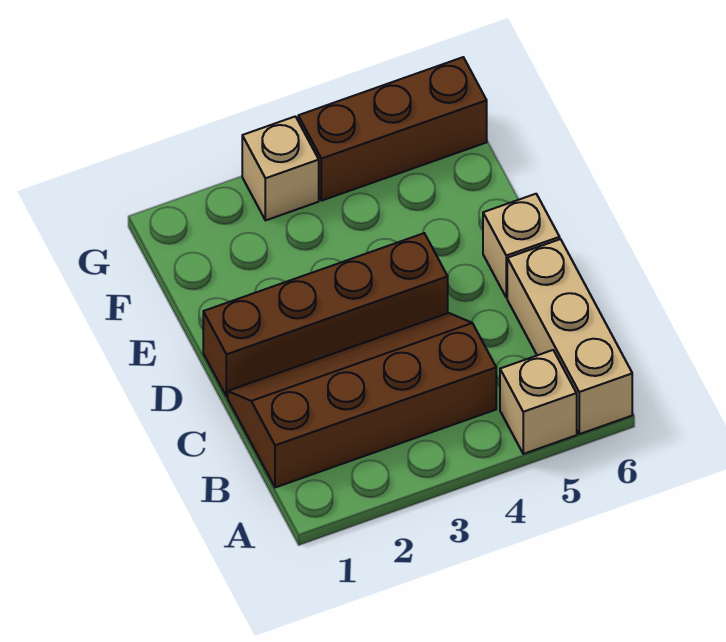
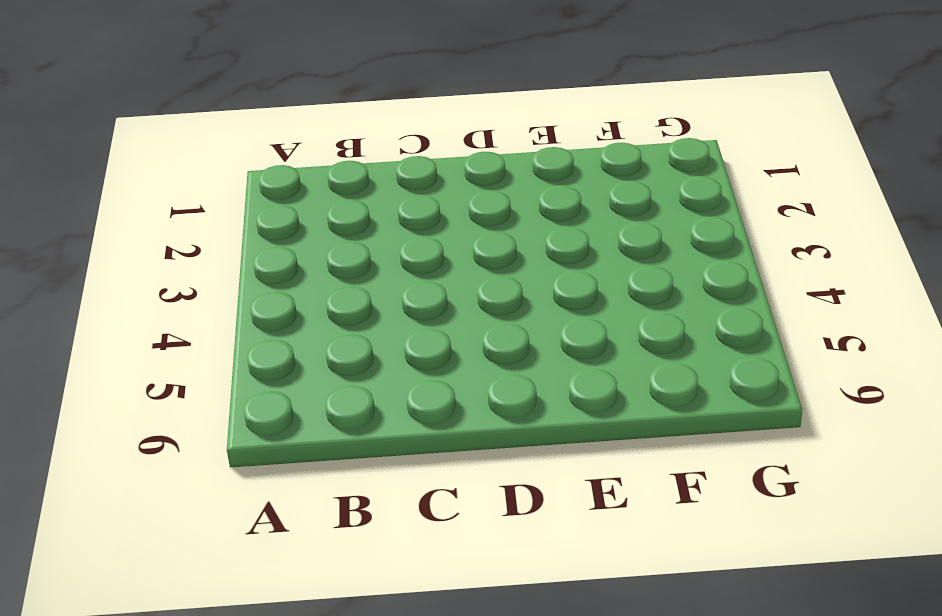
none -> tan 1x1 brick [500,350,577,454]
none -> tan 1x3 brick [507,239,632,434]

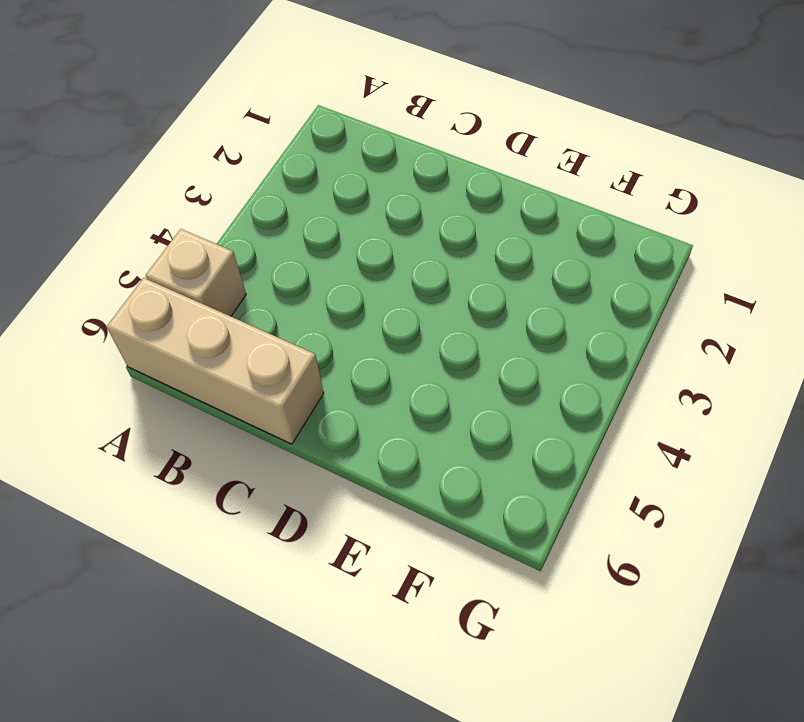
none -> brown 2x4 slope [228,313,496,488]
none -> brown 1x4 brick [203,233,448,396]

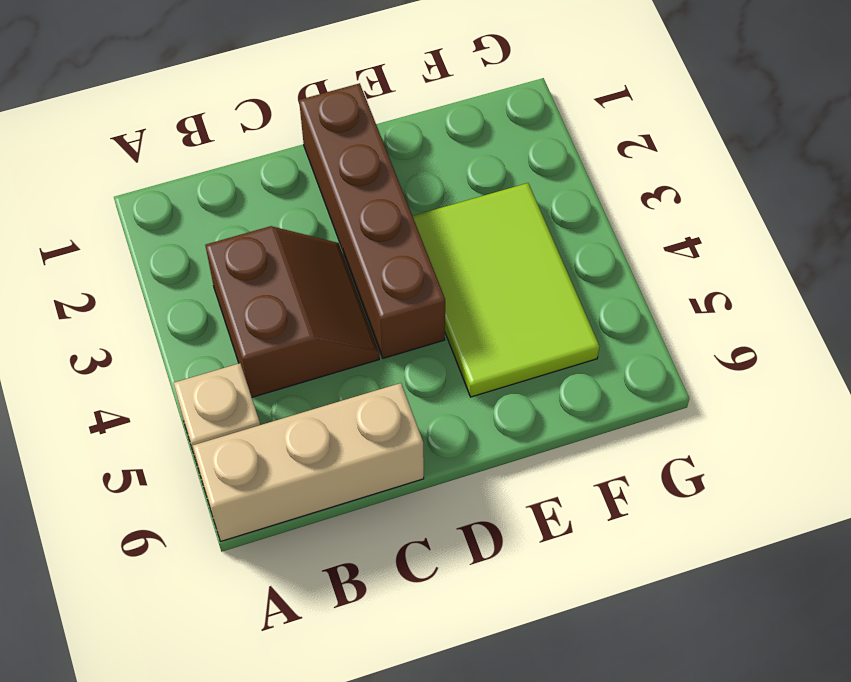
brown 2x2 slope [205,226,379,397] -> brown 2x4 slope [228,313,496,488]
lime 2x3 tile [413,183,600,397] -> none
none -> tan 1x1 brick [483,194,560,298]
none -> tan 1x1 brick [242,116,319,220]

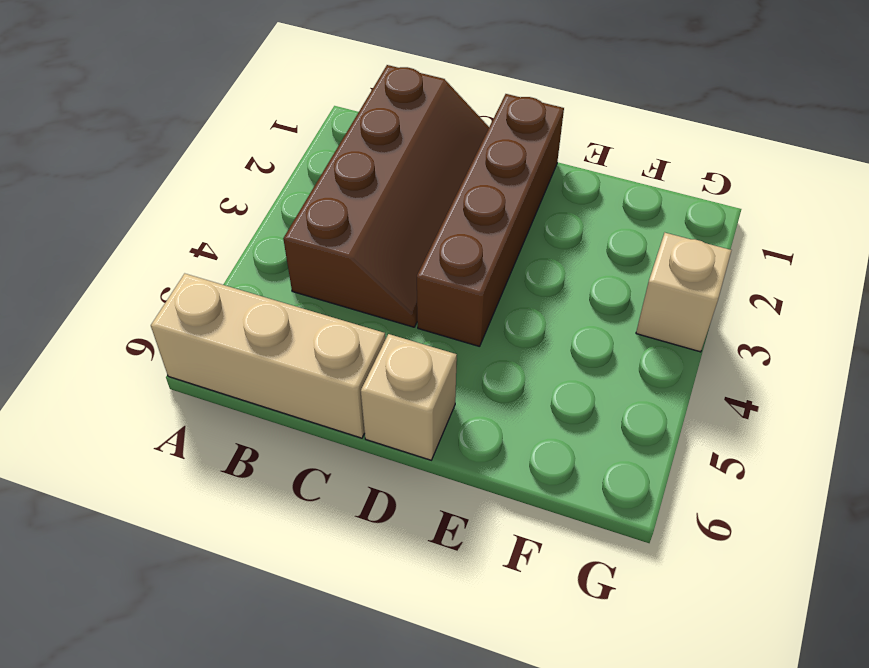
none -> tan 1x1 brick [500,350,577,454]
none -> brown 1x3 brick [298,57,487,201]

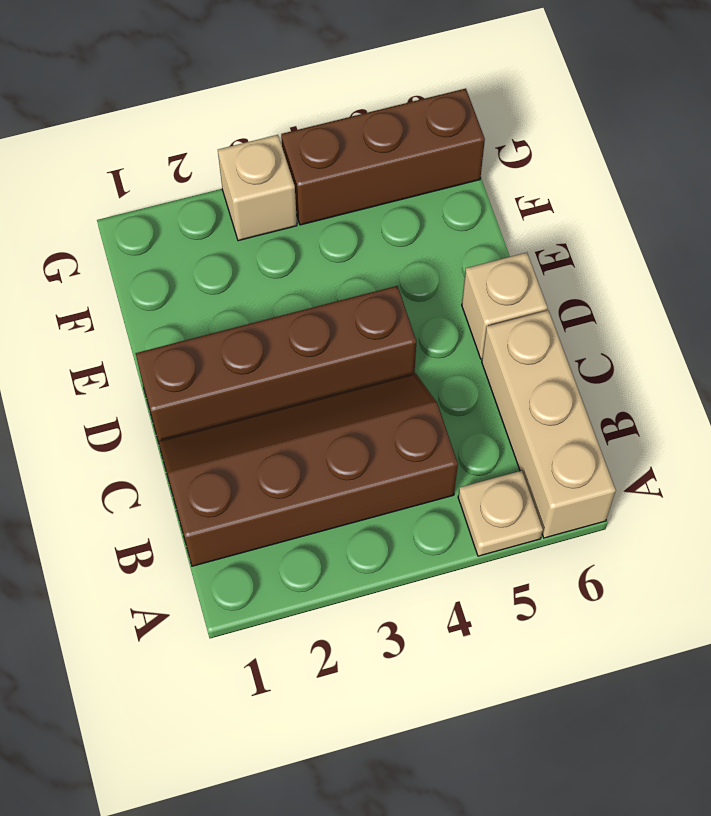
tan 1x1 plate [458,471,543,556] -> tan 1x1 brick [500,350,577,454]

